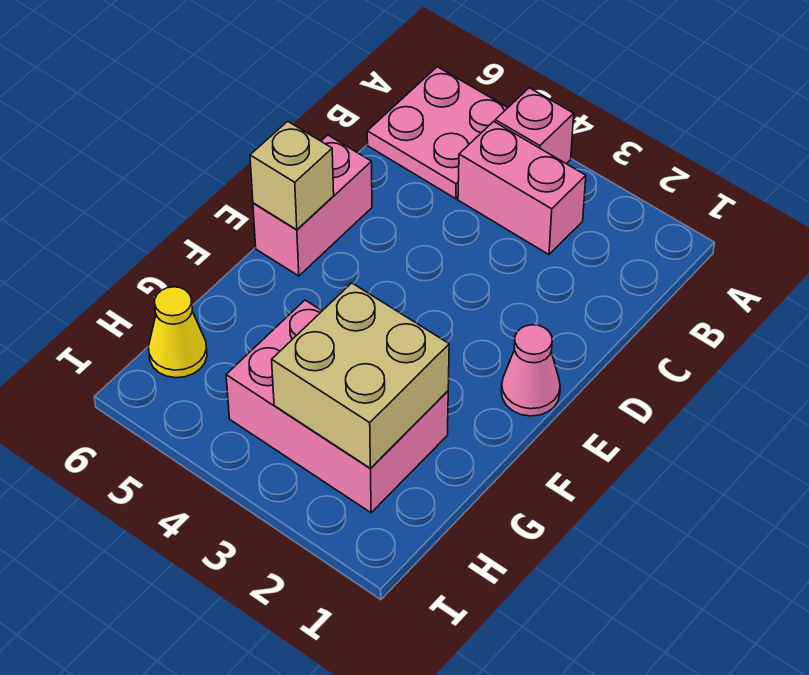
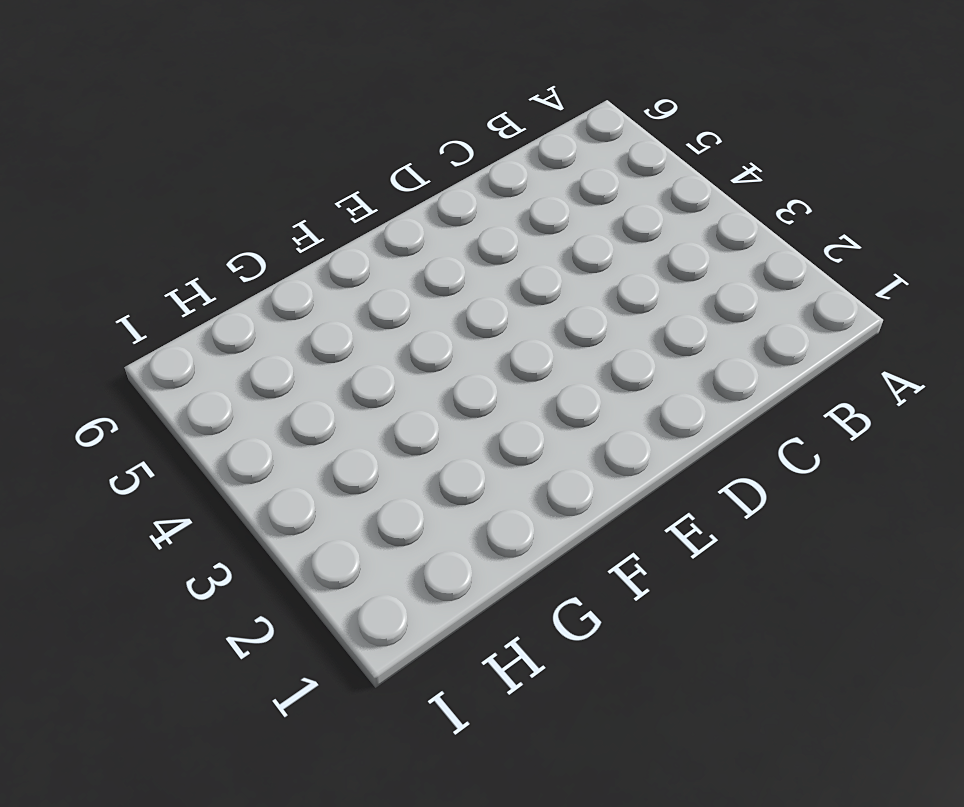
none -> pink 1x1 brick [495,88,574,164]
none -> pink 2x2 plate [367,67,508,199]

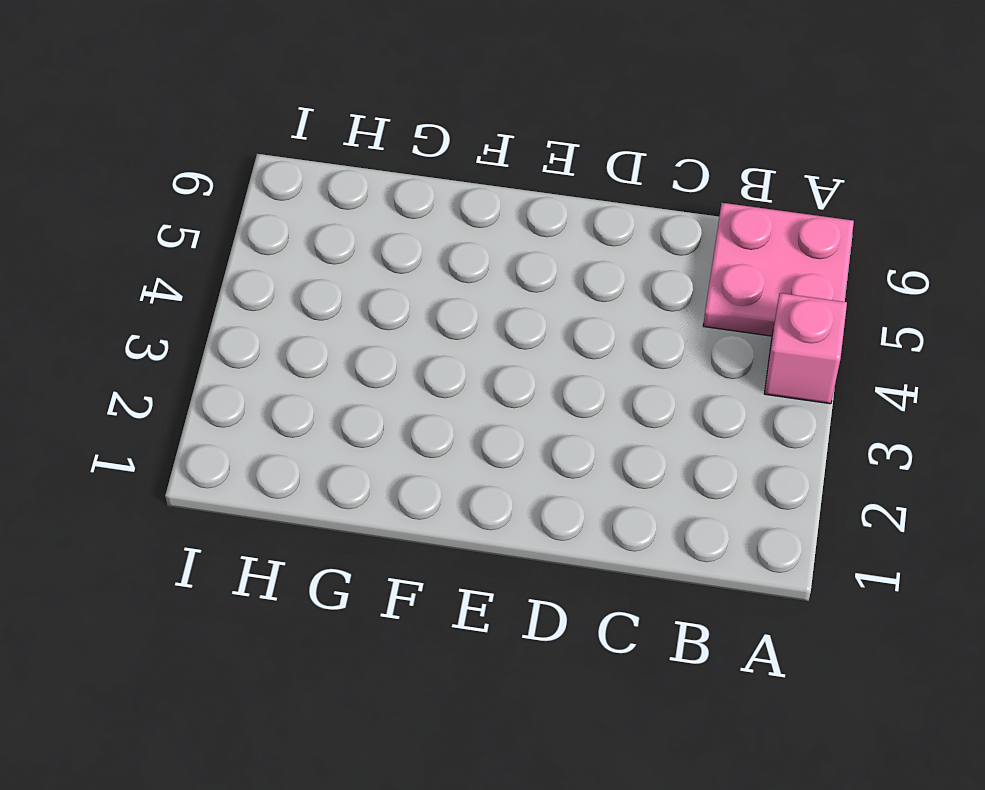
none -> pink 1x2 brick [458,121,586,255]
none -> pink 1x2 brick [253,135,372,276]

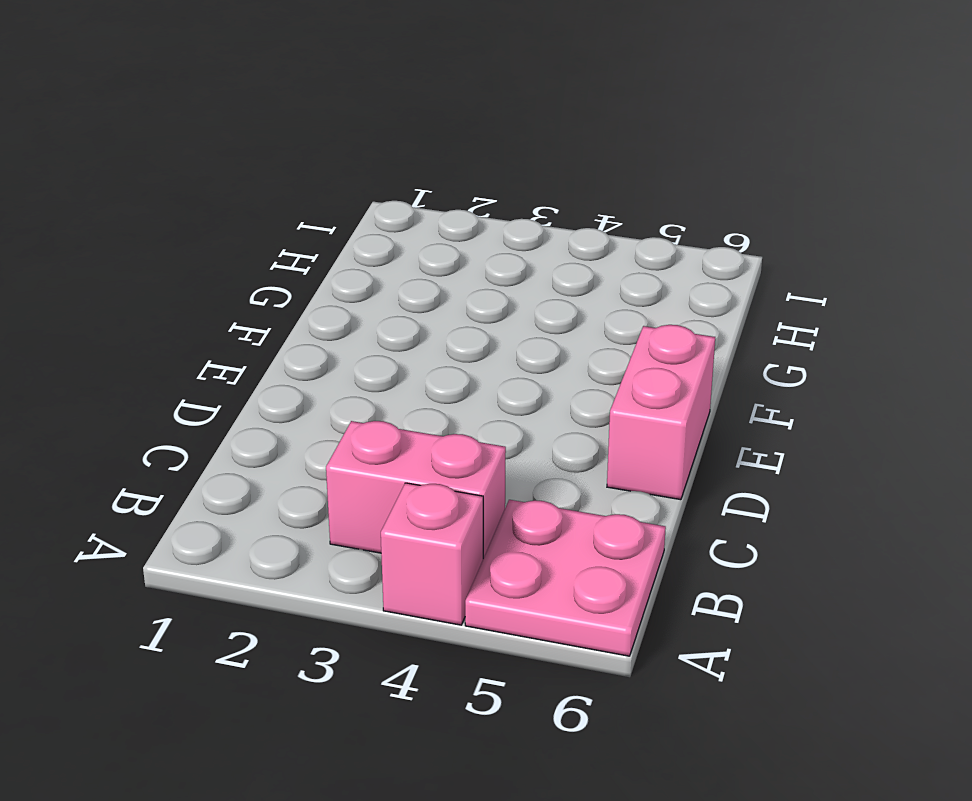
none -> pink 1x1 cone [501,325,560,416]
none -> pink 2x3 brick [226,300,448,513]

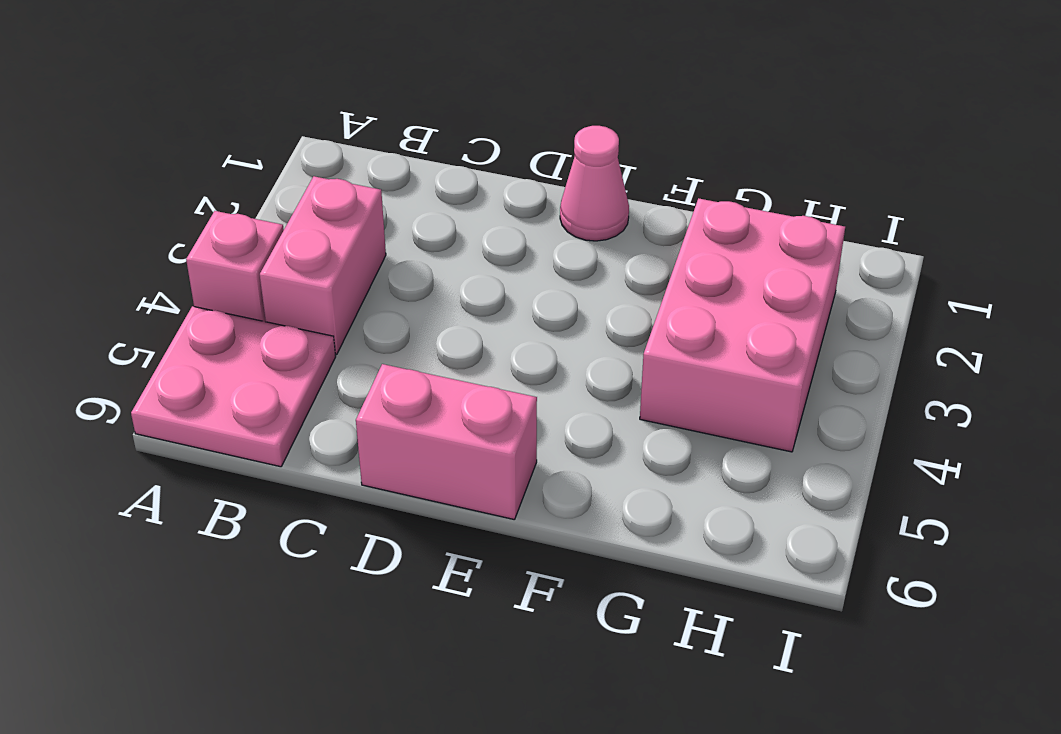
none -> yellow 1x1 cone [149,287,207,378]
none -> tan 1x1 brick [250,121,334,230]

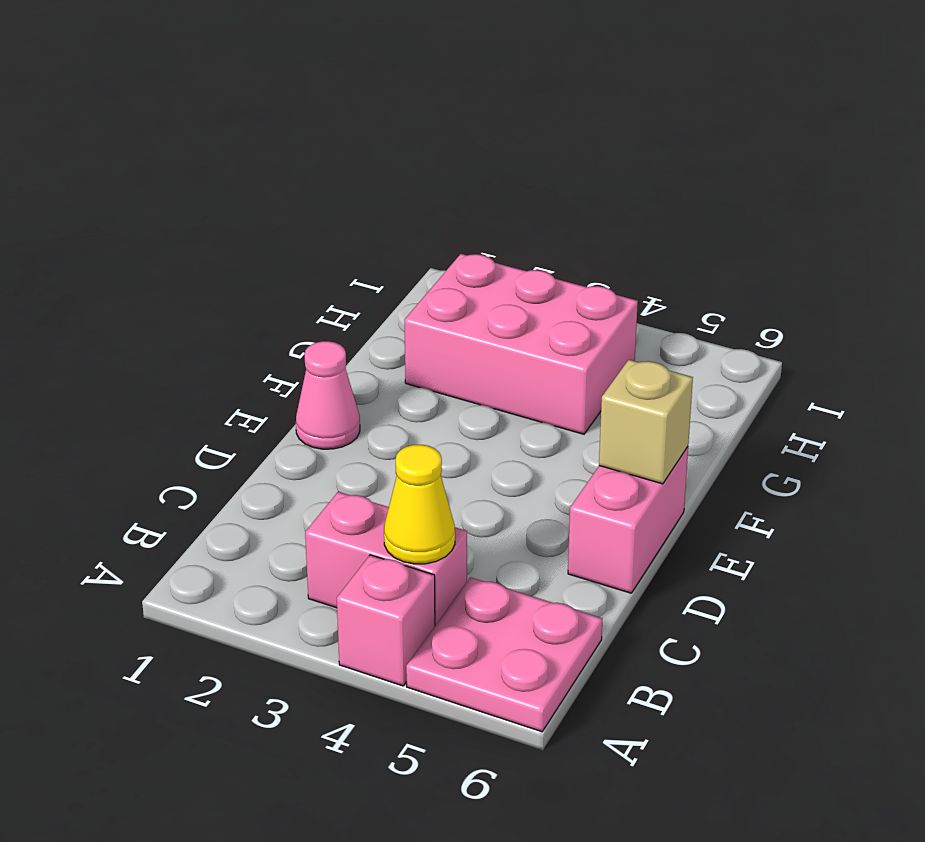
yellow 1x1 cone [384,445,455,564] -> yellow 1x1 cone moved to [149,287,207,378]
none -> tan 2x2 brick [272,283,449,469]

